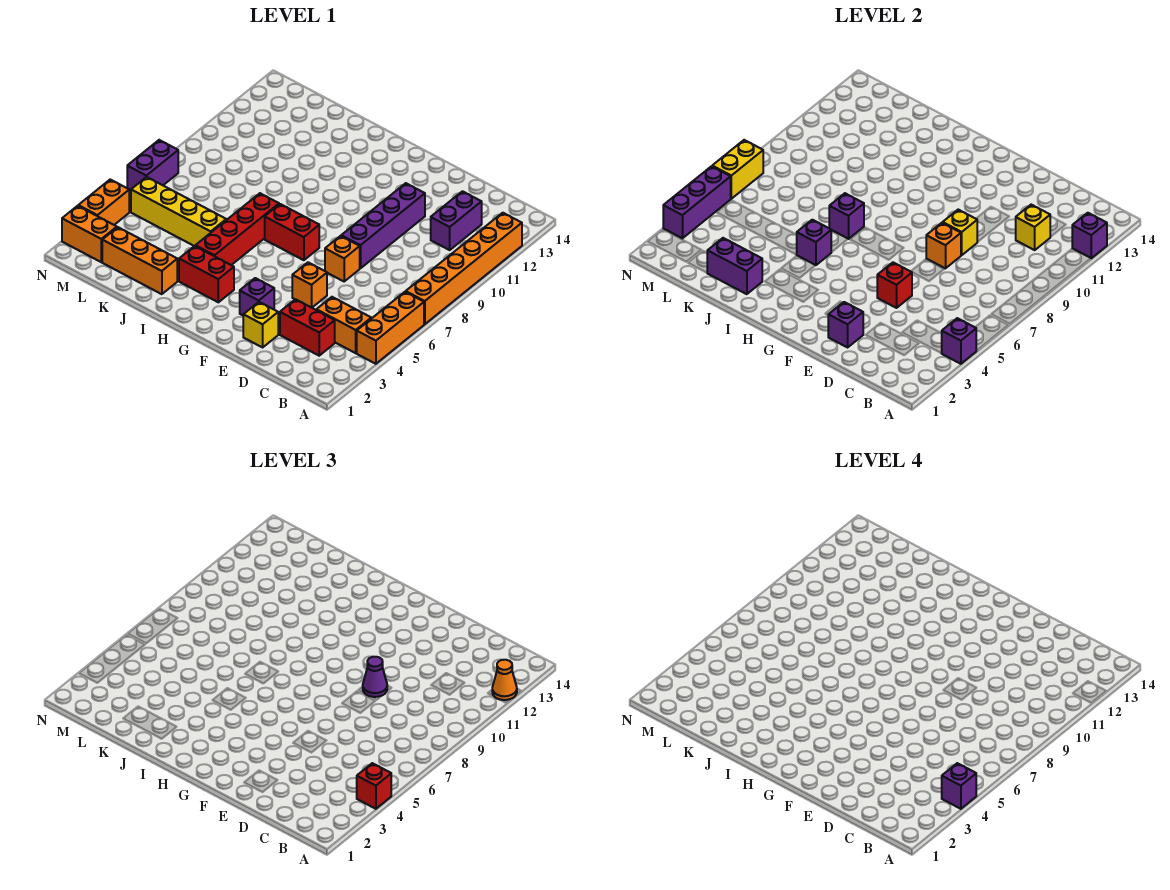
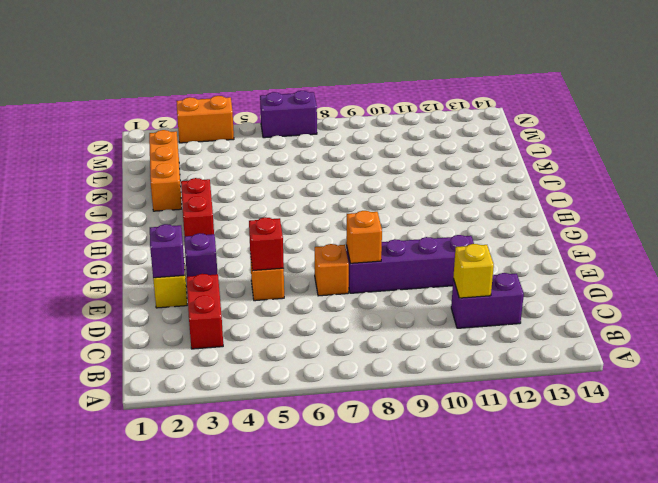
none -> orange 1x3 brick [357,292,424,364]
none -> orange 1x6 brick [406,213,522,324]
none -> orange 1x2 brick [316,297,371,353]
none -> red 1x2 brick [265,204,319,260]

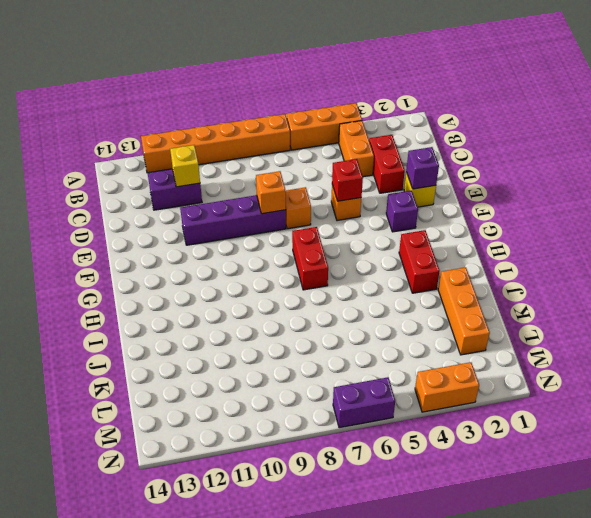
none -> red 1x4 brick [195,193,279,265]
none -> yellow 1x4 brick [131,177,226,246]
none -> orange 1x2 brick [62,206,117,262]
none -> purple 1x1 brick [942,318,976,364]

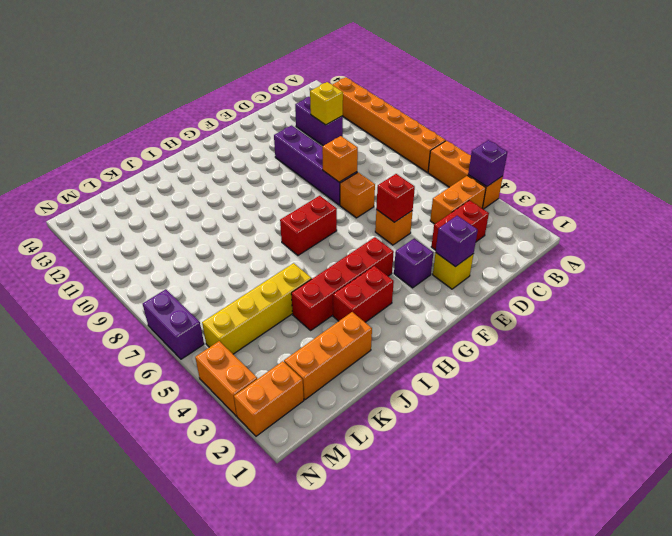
red 1x4 brick [291,237,394,330] -> red 1x4 brick turned to [195,193,279,265]
none -> purple 1x1 brick [1072,213,1107,258]
none -> yellow 1x1 brick [943,210,977,255]
none -> purple 1x1 brick [797,220,831,265]
none -> purple 1x1 brick [829,193,864,239]

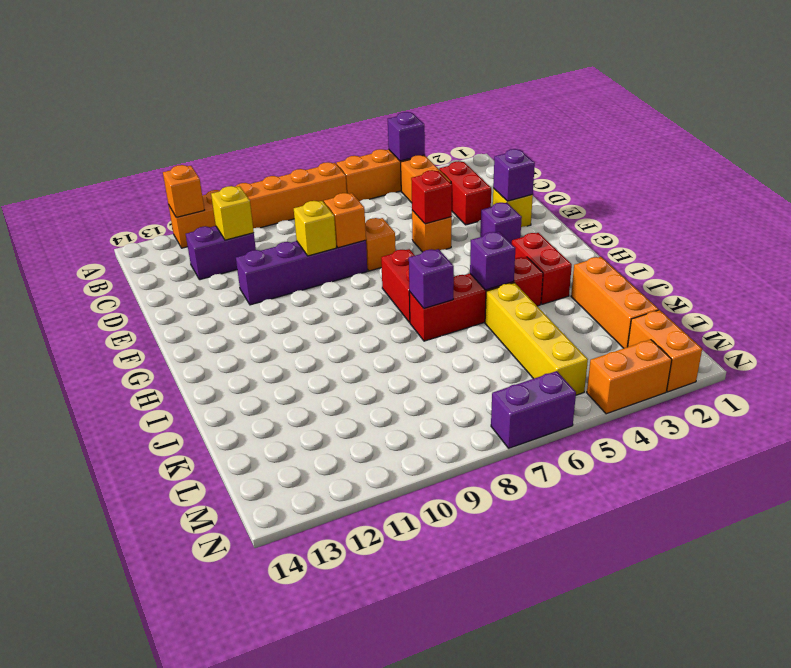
orange 1x1 brick [163,165,204,217] -> purple 1x1 brick [1072,213,1107,258]
none -> purple 1x2 brick [707,238,762,294]
none -> purple 1x3 brick [663,166,731,238]
none -> yellow 1x2 brick [712,140,763,199]
none -> red 1x1 brick [357,763,391,809]

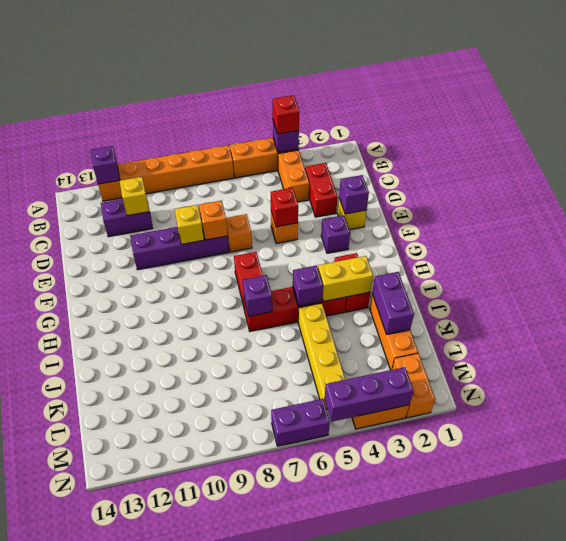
yellow 1x2 brick [318,256,373,301] -> yellow 1x2 brick moved to [712,140,763,199]
none -> orange 1x1 cone [492,660,517,700]
none -> purple 1x1 cone [363,657,387,697]
none -> purple 1x1 brick [942,763,976,809]

